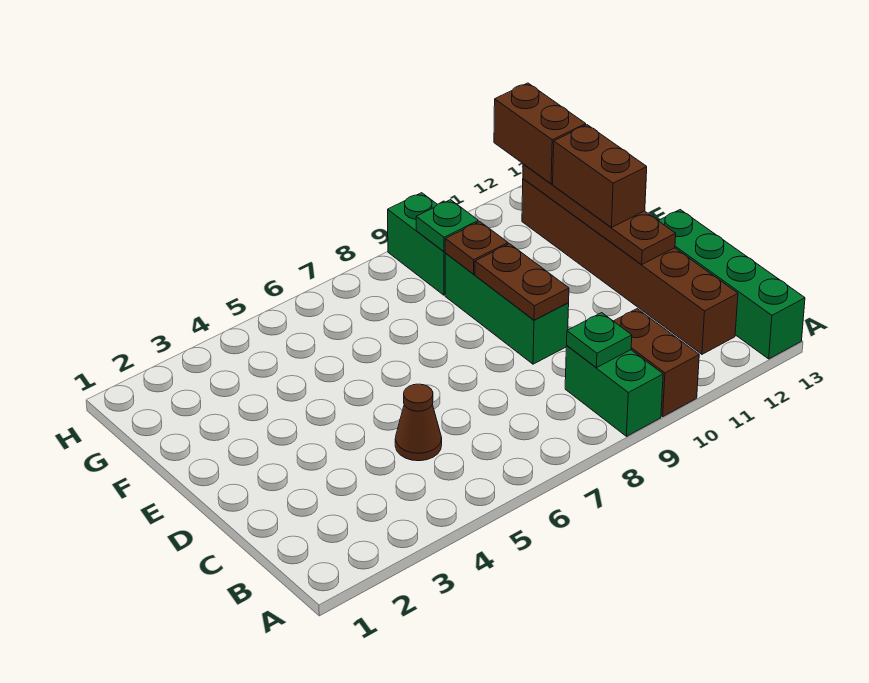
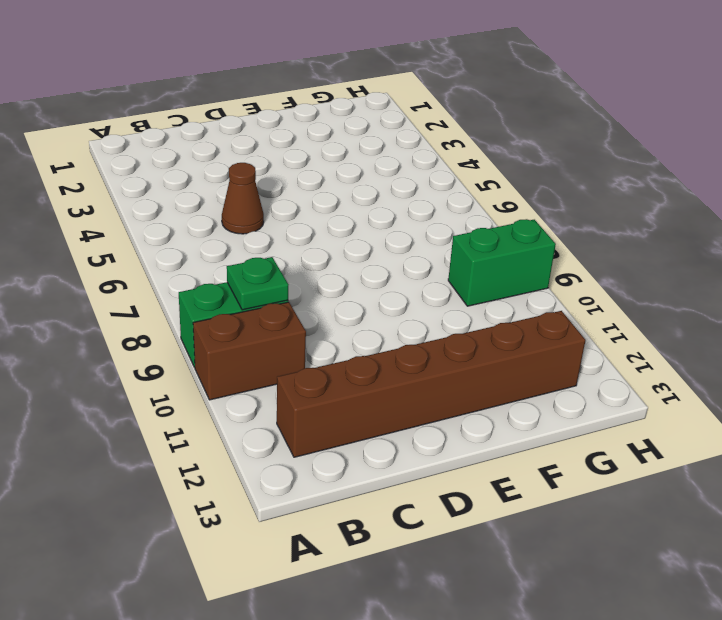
none -> green 1x4 brick [658,210,805,359]
none -> green 1x3 brick [445,254,569,364]
none -> brown 1x2 plate [475,244,569,320]

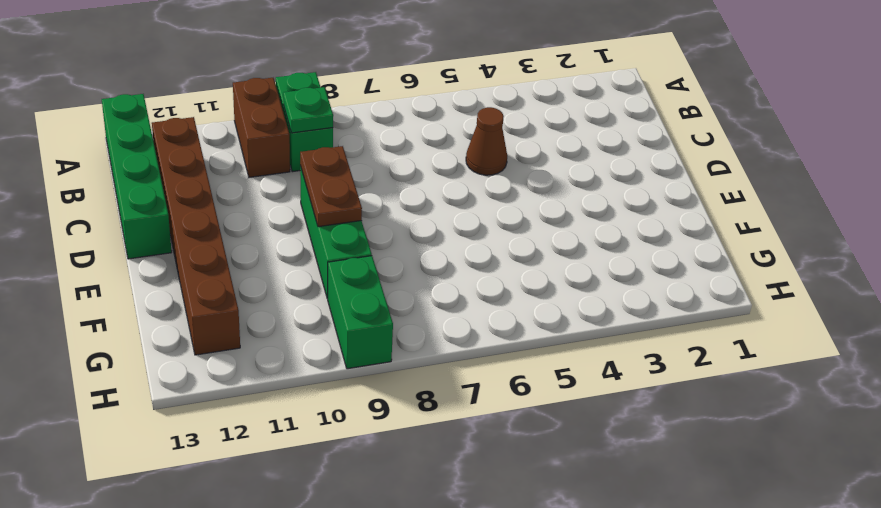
none -> brown 1x4 plate [523,164,676,264]
none -> brown 1x1 plate [445,222,508,274]
none -> green 1x1 plate [416,200,478,251]

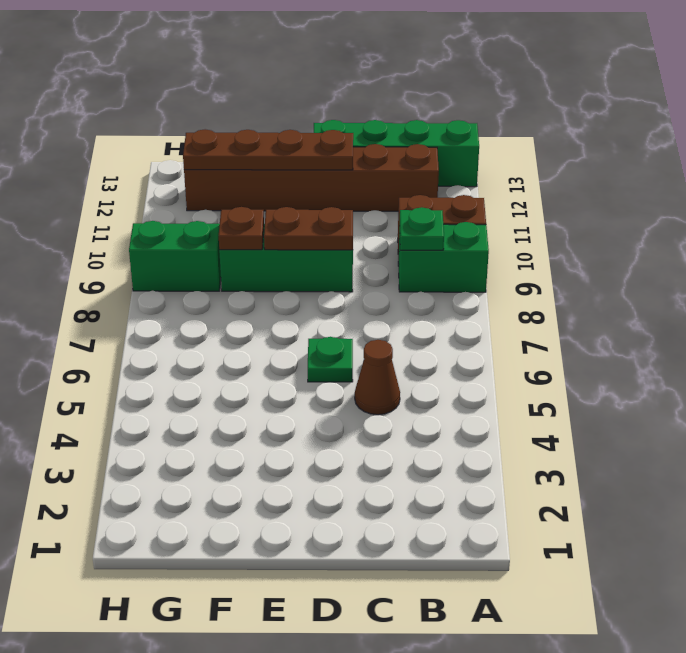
green 1x1 plate [308,337,353,382] -> green 1x1 plate moved to [416,200,478,251]
none -> brown 1x2 brick [553,125,647,227]
none -> brown 1x2 brick [494,83,586,184]

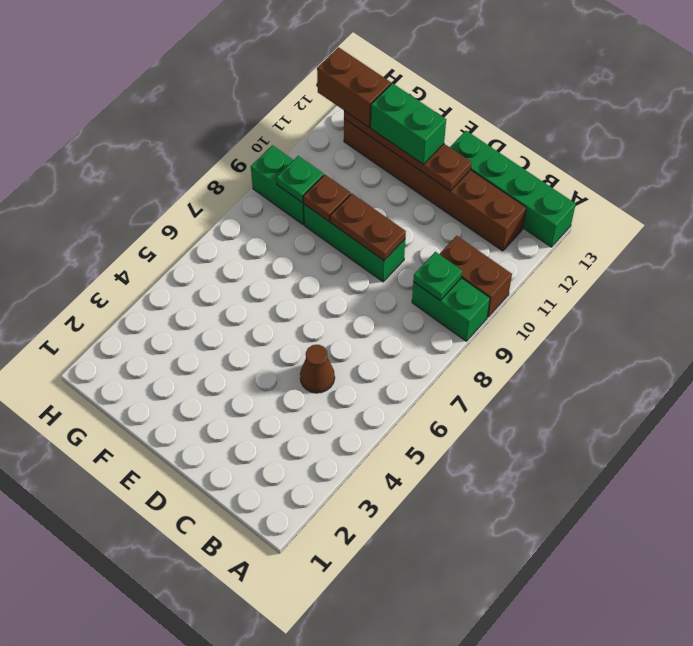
green 1x2 brick [371,83,446,165] -> brown 1x2 brick [553,125,647,227]

